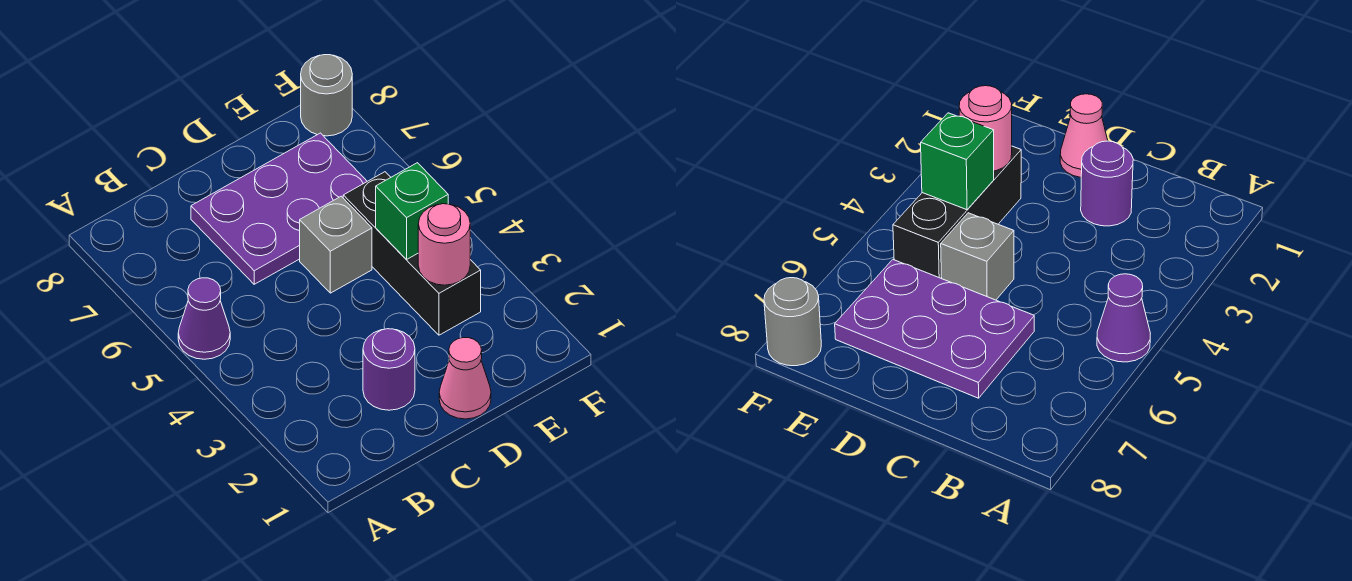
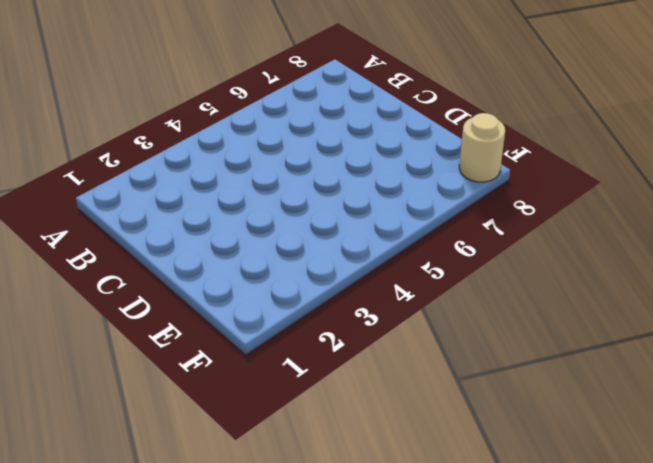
tan 1x1 round brick [459,113,505,182] -> grey 1x1 round brick [301,55,352,136]
none -> purple 1x1 cone [178,278,230,359]
none -> purple 1x1 round brick [363,329,415,410]

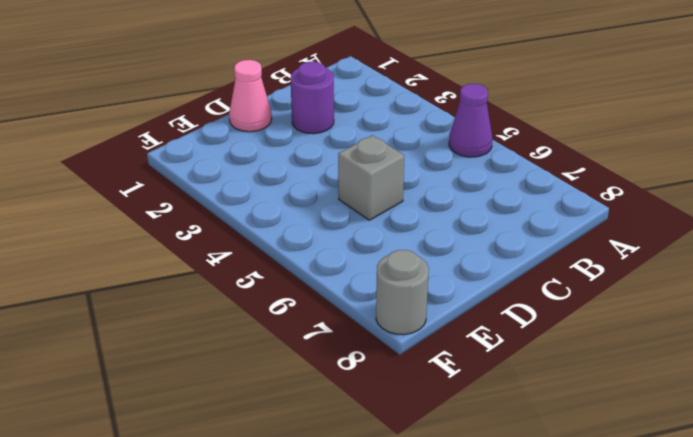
none -> purple 2x3 plate [191,133,367,284]
none -> black 1x3 brick [343,172,481,335]

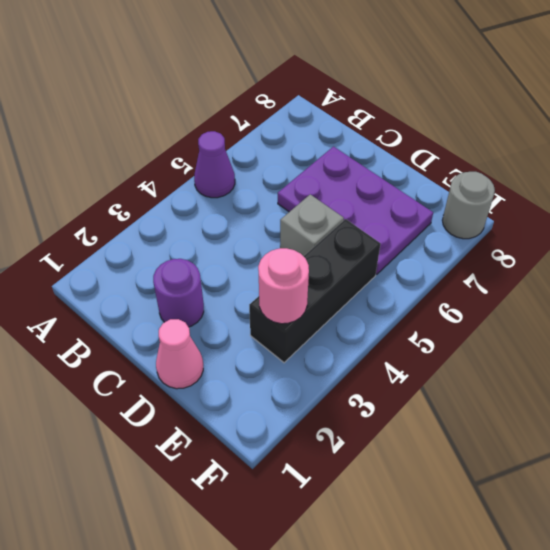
none -> green 1x1 brick [376,163,448,260]

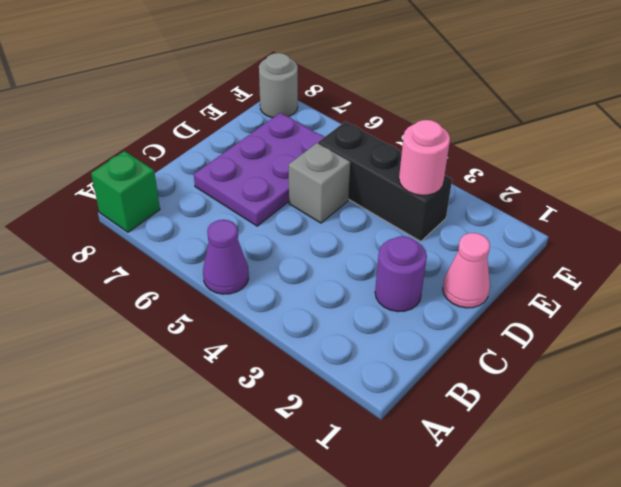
green 1x1 brick [91,151,160,232] -> green 1x1 brick moved to [376,163,448,260]

